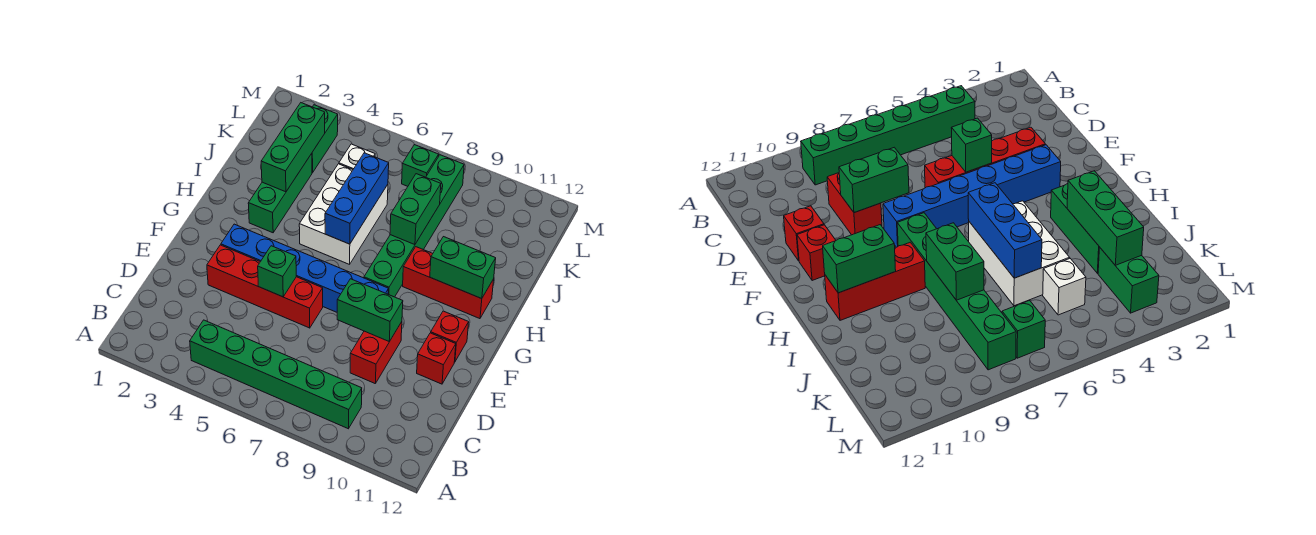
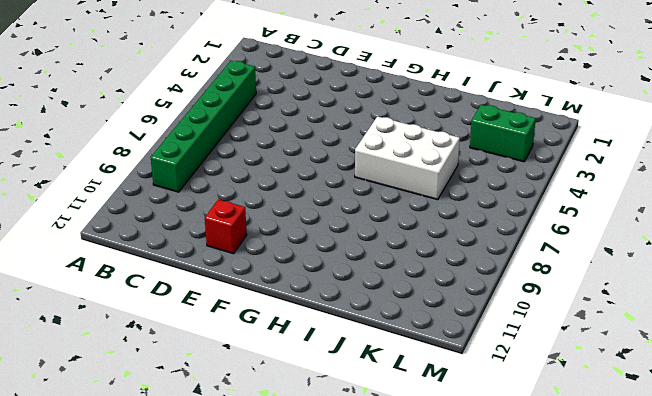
none -> red 1x2 brick [350,322,402,384]
none -> red 1x4 brick [207,245,323,328]
none -> blue 1x6 brick [221,224,388,312]

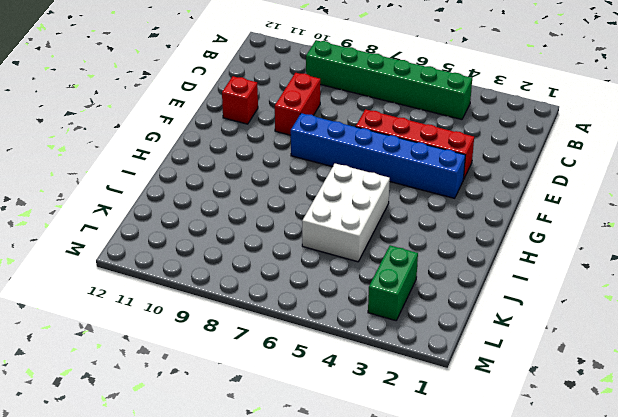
none -> red 1x1 brick [431,311,469,362]
none -> green 1x6 brick [364,155,464,297]
none -> green 1x3 brick [248,154,312,233]

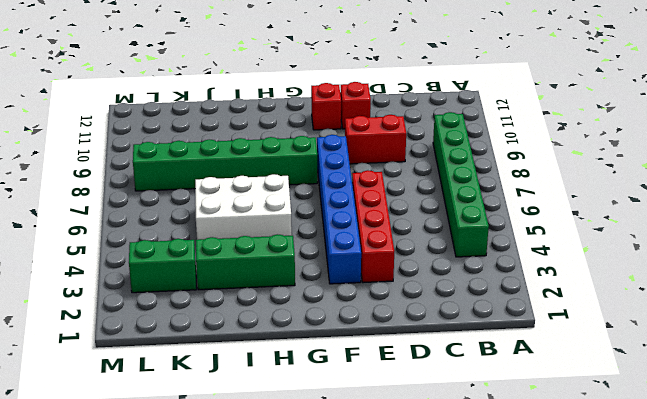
none -> red 1x3 brick [403,247,494,319]
none -> white 1x1 brick [339,144,375,170]
none -> green 1x1 brick [402,145,439,186]

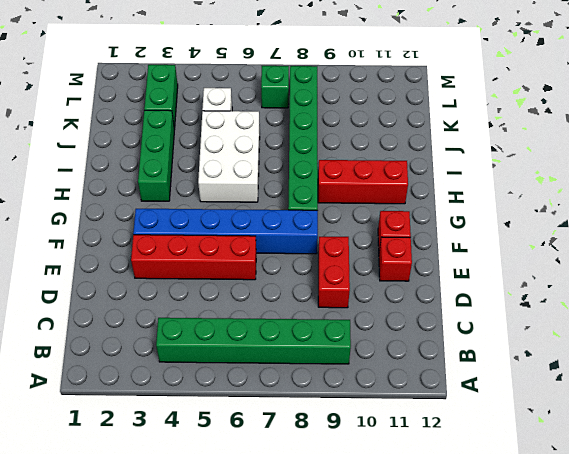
none -> green 1x1 brick [258,246,296,297]
none -> green 1x2 brick [337,279,403,341]
none -> blue 1x3 brick [325,153,389,244]

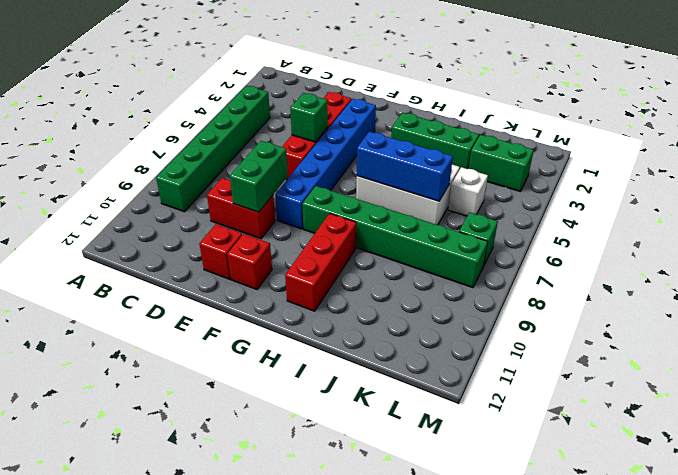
none -> green 1x2 brick [430,237,496,299]
none -> green 1x3 brick [261,103,325,192]
none -> green 1x2 brick [390,174,441,245]

